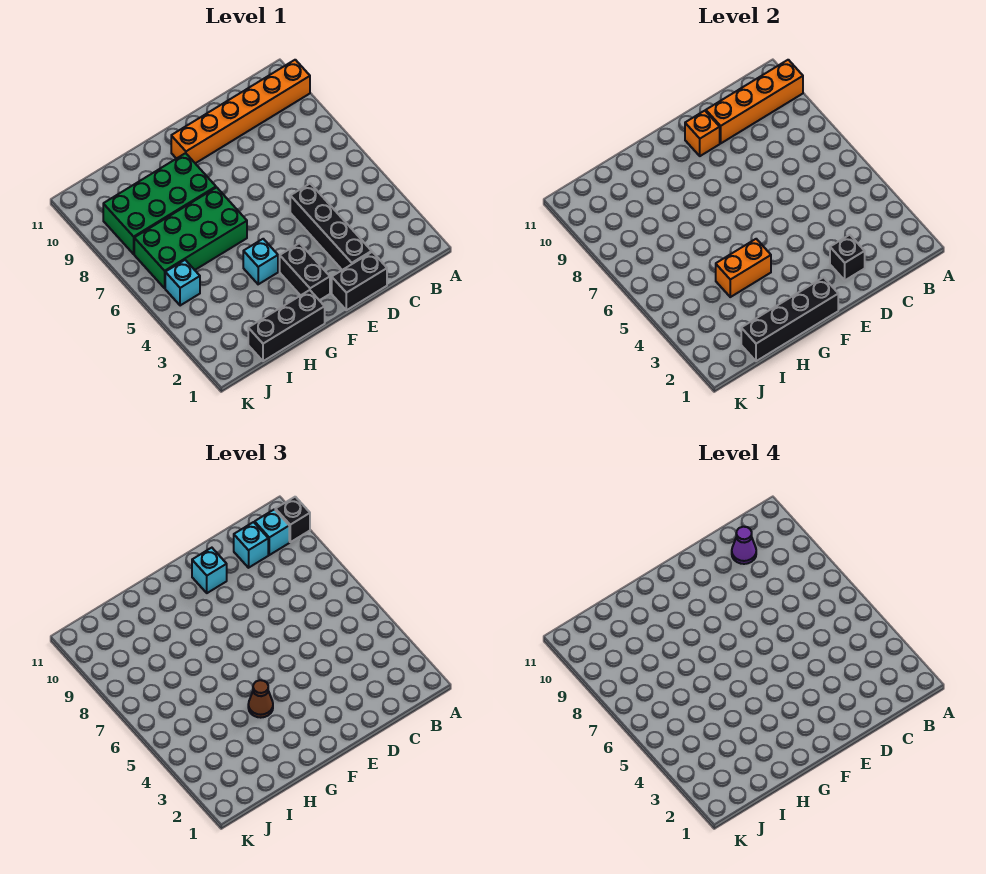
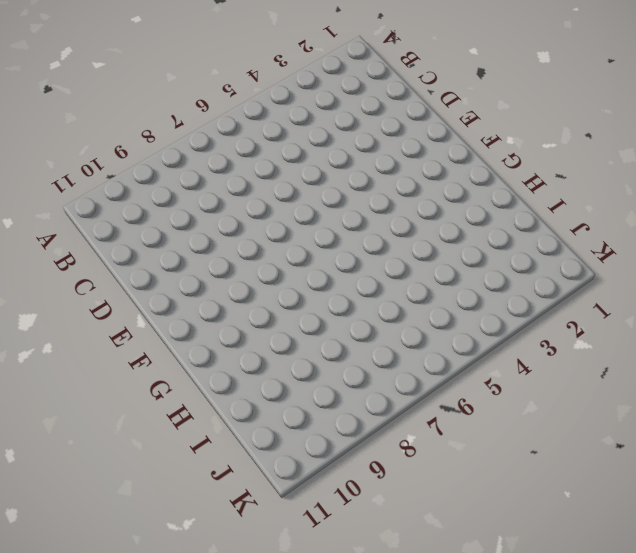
none -> orange 1x6 brick [171,60,310,163]
none -> black 1x2 brick [332,252,387,310]
none -> black 1x4 brick [290,183,372,270]

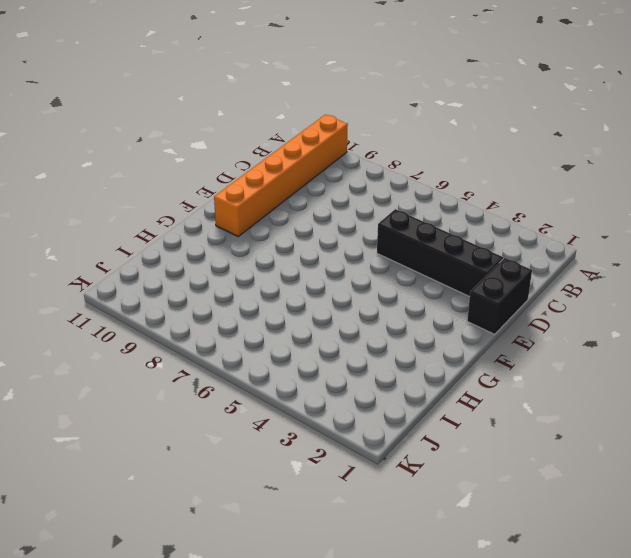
none -> black 1x2 brick [280,243,330,300]
none -> black 1x3 brick [248,290,325,361]
none -> cyan 1x1 brick [243,239,278,284]

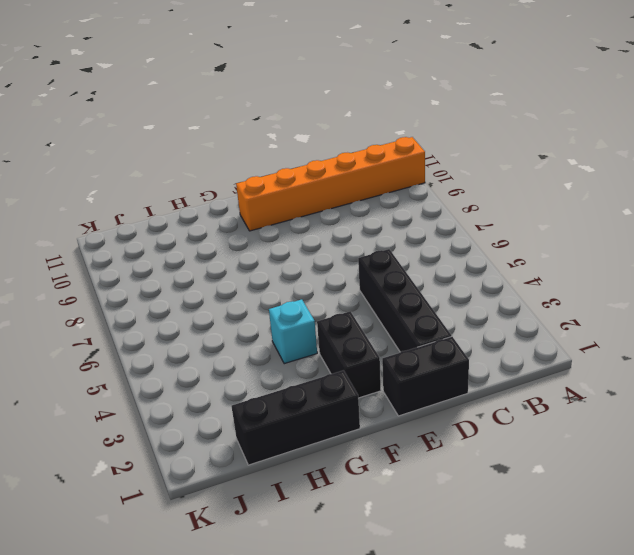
none -> green 2x4 brick [134,187,247,288]
none -> green 2x4 brick [103,153,216,254]
none -> cyan 1x1 brick [165,260,200,306]

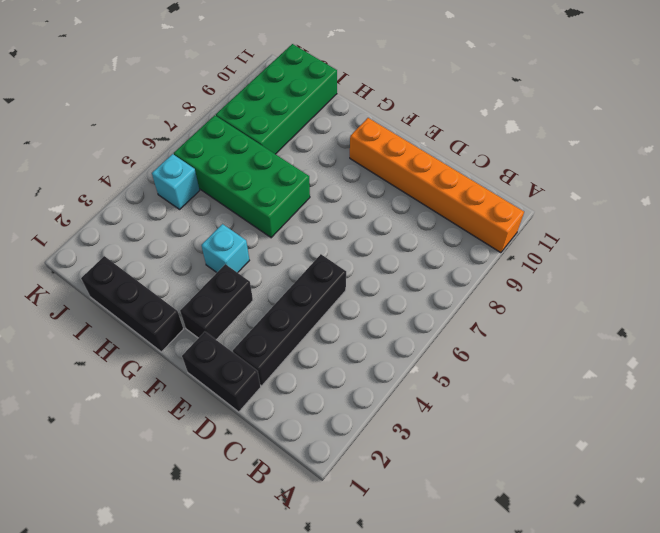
green 2x4 brick [216,44,337,154] -> green 2x4 brick turned to [103,153,216,254]
none -> orange 1x4 brick [706,60,803,143]
none -> black 1x1 brick [830,235,865,280]
none -> orange 1x1 brick [685,111,720,156]

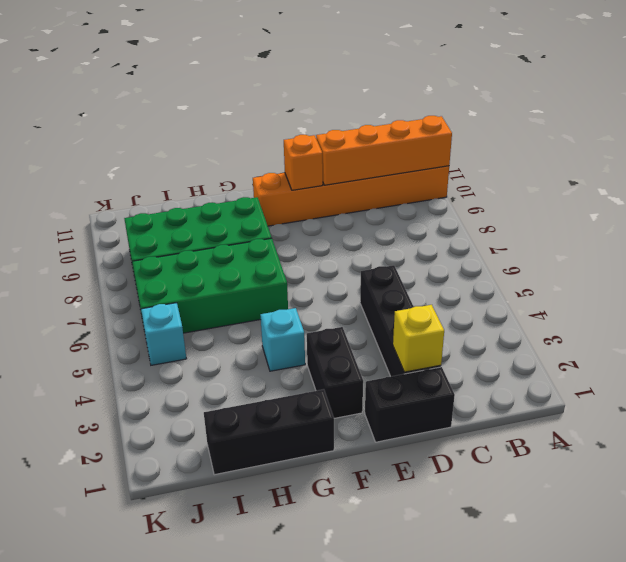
yellow 1x1 brick [393,305,444,372] -> black 1x1 brick [830,235,865,280]
none -> black 1x4 brick [741,277,838,361]
none -> orange 1x2 brick [716,239,771,297]
none -> black 1x1 brick [275,497,310,542]

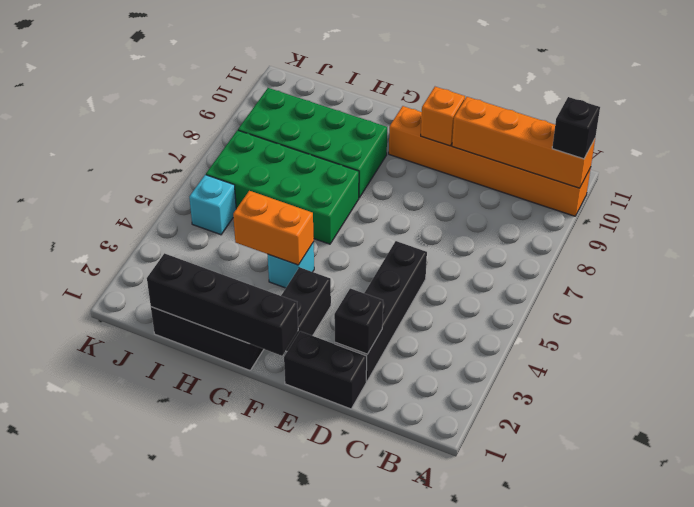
none -> cyan 1x1 brick [255,509,289,555]
none -> cyan 1x1 brick [234,522,268,568]
none -> cyan 1x1 brick [192,548,227,593]

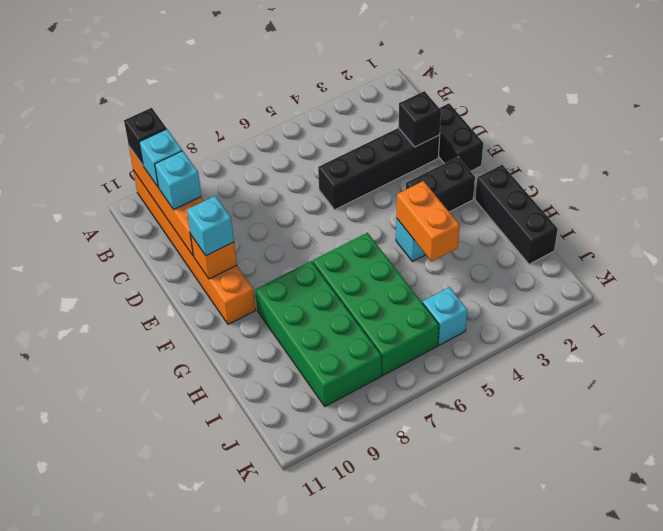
none -> black 1x4 brick [741,277,838,361]
none -> brown 1x1 cone [248,680,273,718]
none -> purple 1x1 cone [732,527,756,564]

